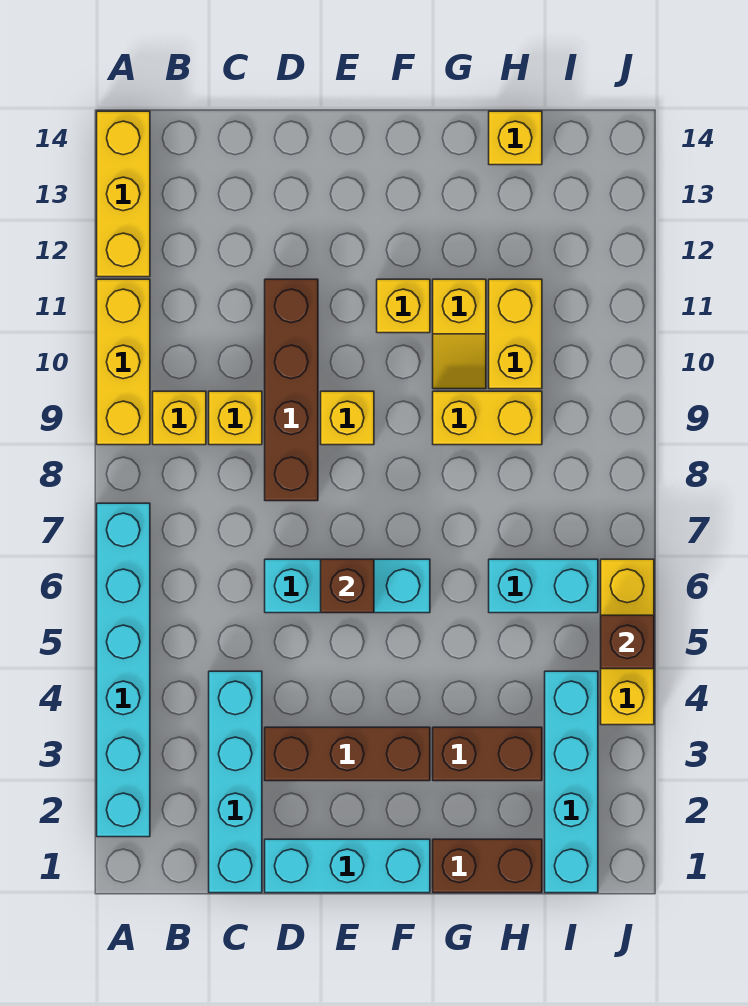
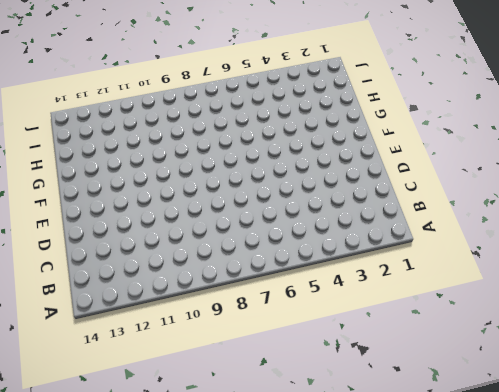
none -> cyan 1x6 brick [97,503,150,837]
none -> yellow 1x3 brick [97,279,150,445]
none -> yellow 1x3 brick [97,111,150,277]

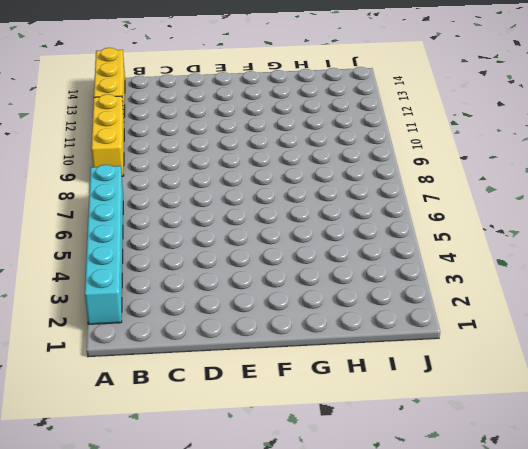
none -> yellow 1x1 brick [153,391,206,445]
none -> cyan 1x4 brick [209,671,262,893]
none -> yellow 1x1 brick [209,391,262,445]

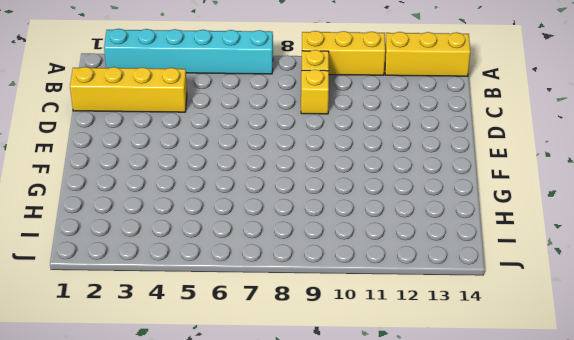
yellow 1x4 brick [70,67,187,112] -> cyan 1x4 brick [209,671,262,893]
none -> cyan 1x3 brick [265,839,430,893]
none -> brown 1x3 brick [265,727,430,781]
none -> cyan 1x3 brick [265,559,430,613]

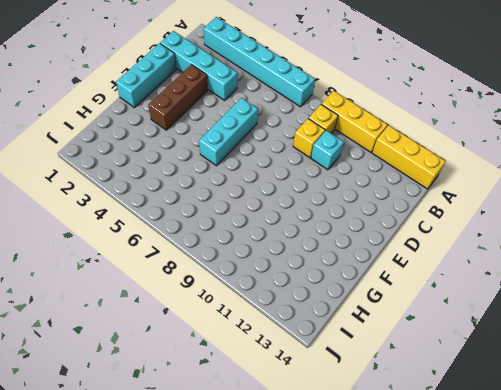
cyan 1x1 brick [311,130,344,170] -> none
none -> brown 1x4 brick [265,279,318,501]
none -> yellow 1x1 brick [321,391,374,445]
none -> yellow 1x1 brick [377,279,430,333]

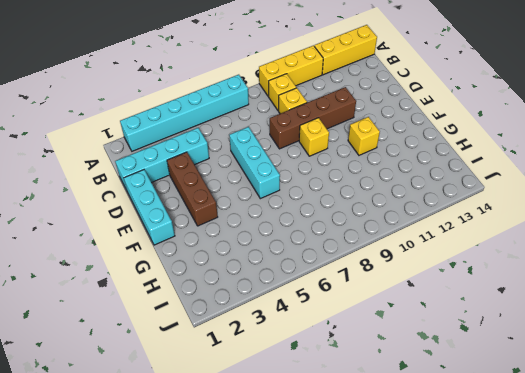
none -> brown 1x2 brick [433,839,542,893]
none -> brown 1x2 brick [433,727,542,781]
none -> yellow 1x2 brick [433,391,542,445]

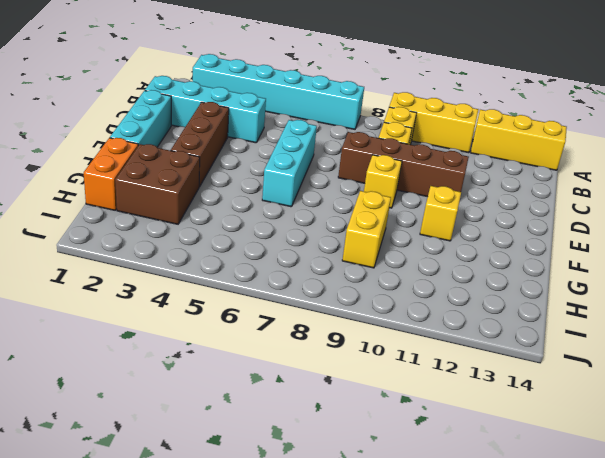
orange 1x2 brick [84,138,138,210] -> brown 1x2 brick [433,839,542,893]
brown 2x2 brick [115,144,200,224] -> brown 1x2 brick [433,727,542,781]
none -> yellow 1x2 slope [433,279,486,389]
none -> cyan 1x2 brick [489,559,598,613]
none -> yellow 1x2 brick [489,279,542,389]

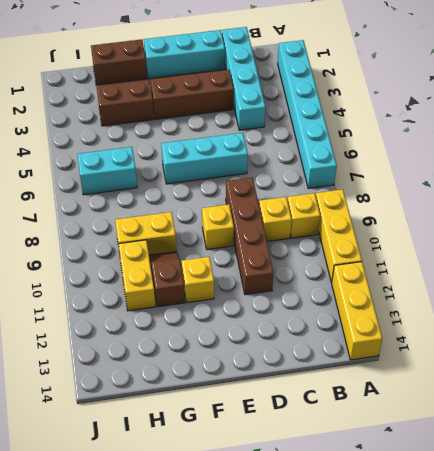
brown 1x2 slope [149,251,185,307] -> yellow 1x2 slope [433,279,486,389]
none -> yellow 1x1 brick [489,111,542,165]
none -> cyan 1x4 brick [545,671,598,893]
none -> yellow 1x3 brick [601,559,654,725]

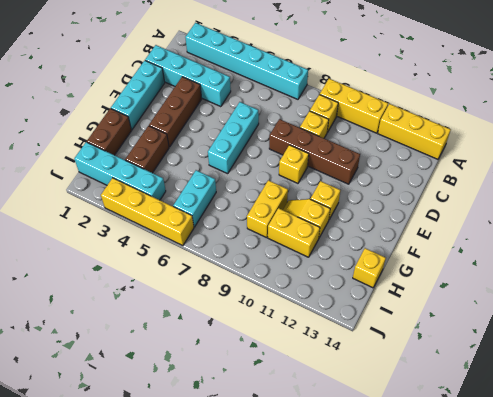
yellow 1x4 brick [101,178,194,246] -> yellow 1x3 brick [601,559,654,725]
none -> brown 1x1 brick [321,559,374,613]
none -> brown 1x1 brick [601,615,654,669]

